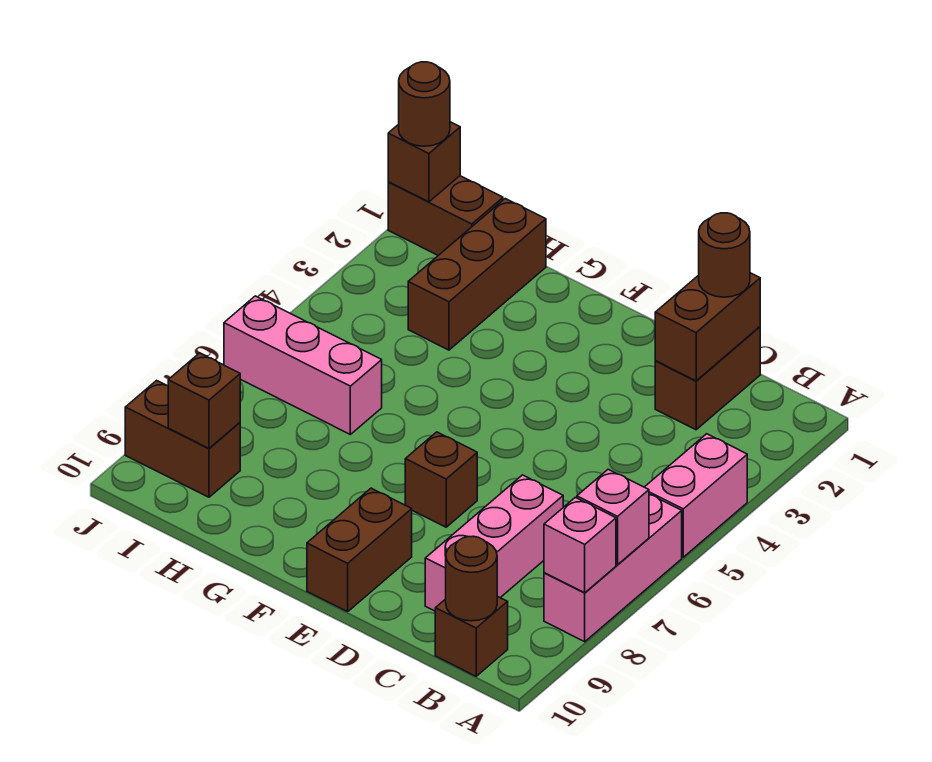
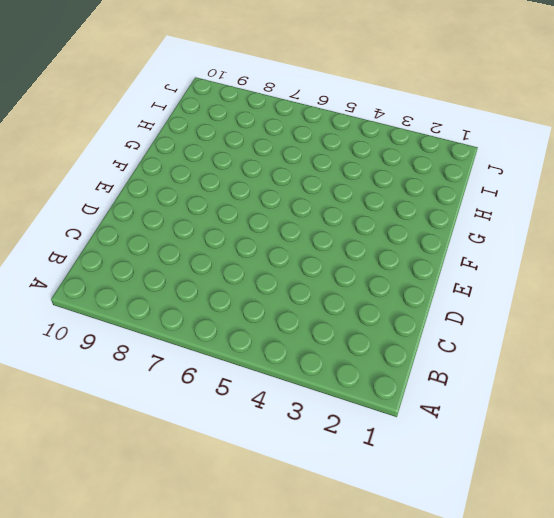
none -> pink 1x2 brick [645,434,747,557]
none -> pink 1x3 brick [544,494,682,642]
none -> brown 1x1 brick [435,596,508,676]

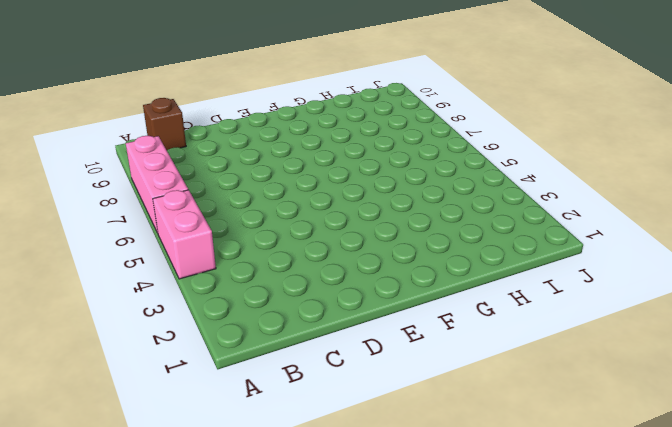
none -> brown 1x2 brick [655,327,760,430]
none -> pink 1x3 brick [425,475,563,611]
none -> brown 1x1 brick [405,432,477,527]

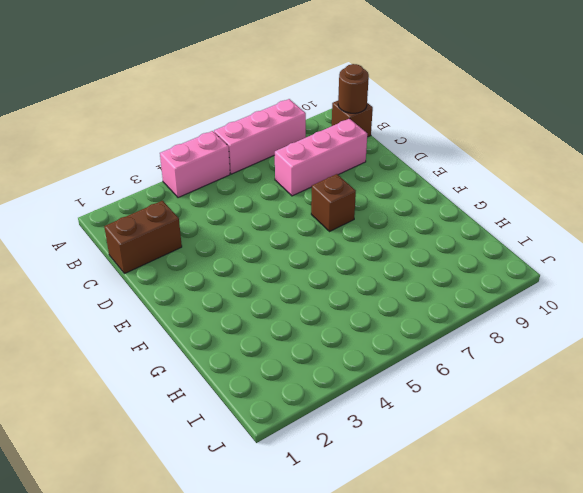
none -> brown 1x2 brick [307,488,412,612]
none -> brown 1x3 brick [408,199,546,350]
none -> pink 1x3 brick [224,296,382,434]

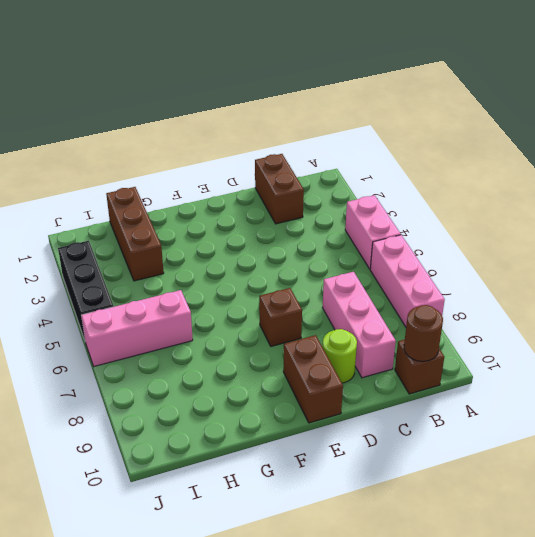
lime 1x1 round brick [323,329,357,383] -> none
black 1x3 brick [58,241,114,340] -> none
none -> brown 1x2 brick [388,176,503,255]
none -> brown 1x2 brick [125,380,240,497]
none -> pink 1x1 brick [577,469,649,565]

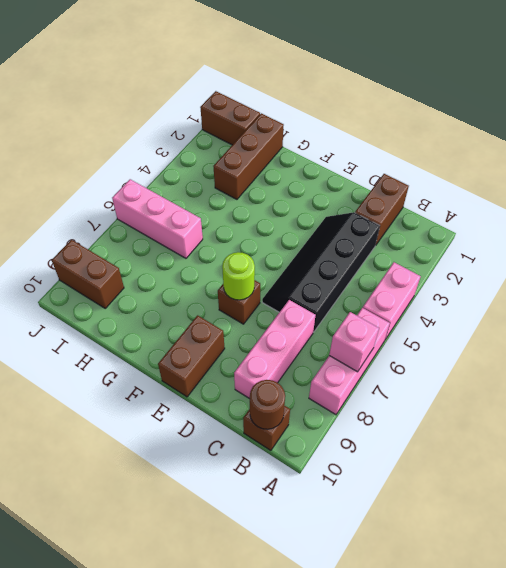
black 2x4 slope [262,212,380,332] -> none
lime 1x1 round brick [222,252,255,300] -> none
none -> pink 1x1 brick [544,497,616,593]
none -> brown 1x2 brick [655,273,760,381]
none -> brown 1x1 brick [168,353,240,448]

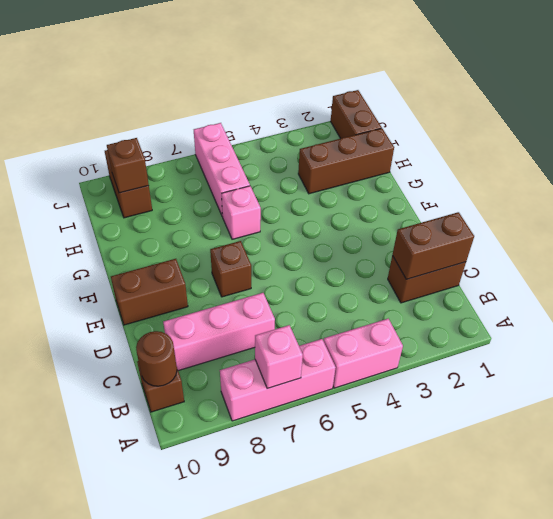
pink 1x1 brick [222,186,261,239] -> pink 1x1 brick moved to [544,497,616,593]
none -> brown 1x1 brick [388,122,460,202]
none -> brown 1x1 round brick [699,213,750,297]
none -> brown 1x1 round brick [399,62,450,146]

